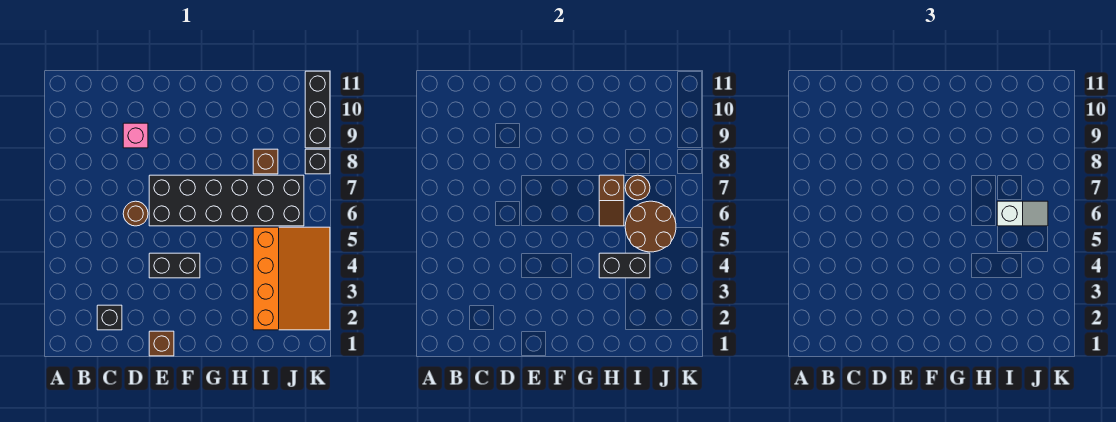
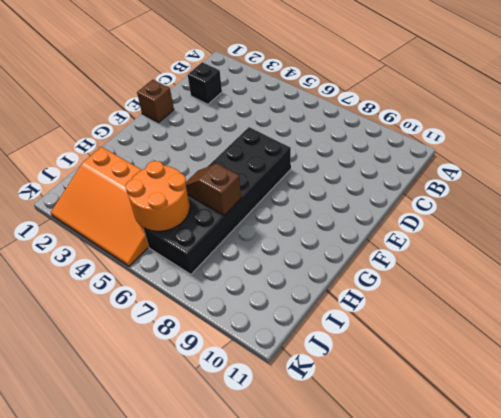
orange 2x2 round brick [126,161,190,231] -> brown 2x2 round brick [625,201,676,252]
none -> brown 1x1 round brick [123,201,148,226]
none -> pink 1x1 brick [123,123,148,148]
none -> black 1x2 brick [149,253,200,278]

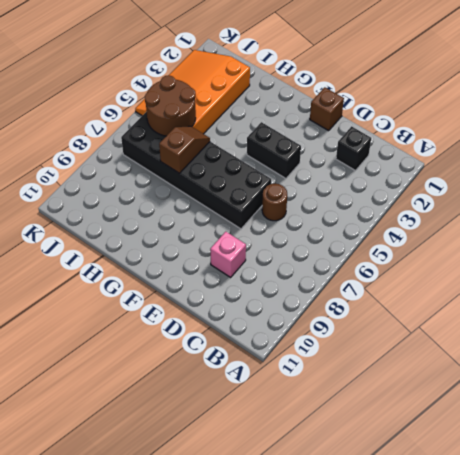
none -> brown 1x1 brick [253,149,278,174]
none -> black 1x1 brick [305,149,330,174]
none -> black 1x3 brick [305,71,330,148]

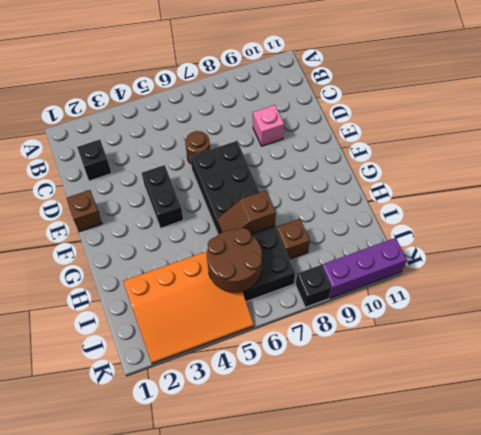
purple 1x3 brick [322,238,407,298] -> black 1x3 brick [305,71,330,148]
none -> black 1x2 brick [599,253,650,278]
none -> brown 1x1 round brick [625,175,650,200]
none -> white 1x2 slope [997,201,1048,226]

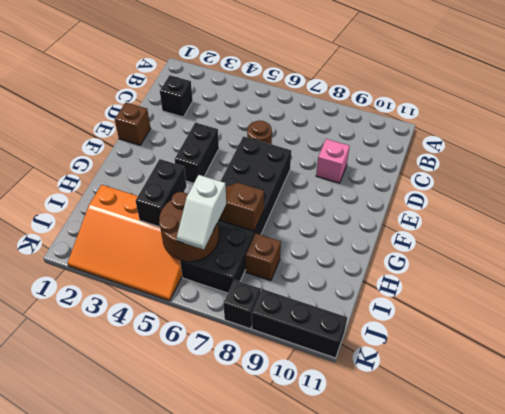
none -> brown 1x1 round brick [625,175,650,200]

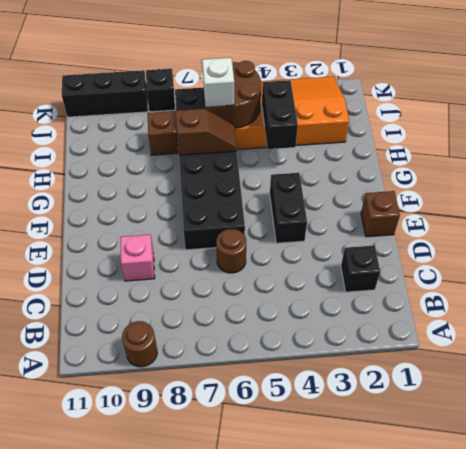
brown 1x1 round brick [122,321,157,367] -> brown 1x1 round brick moved to [625,175,650,200]

